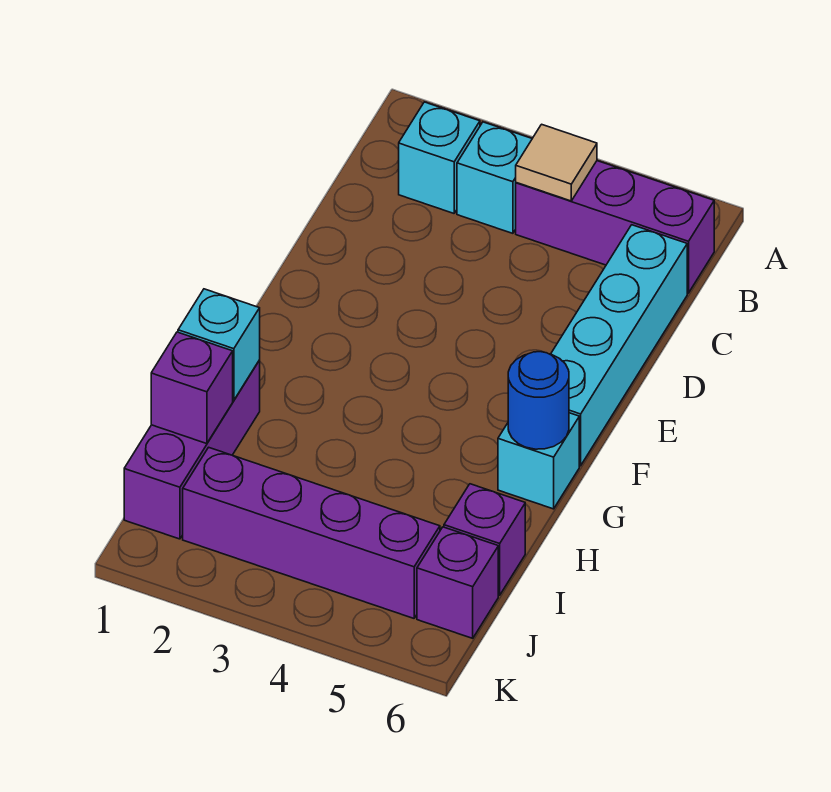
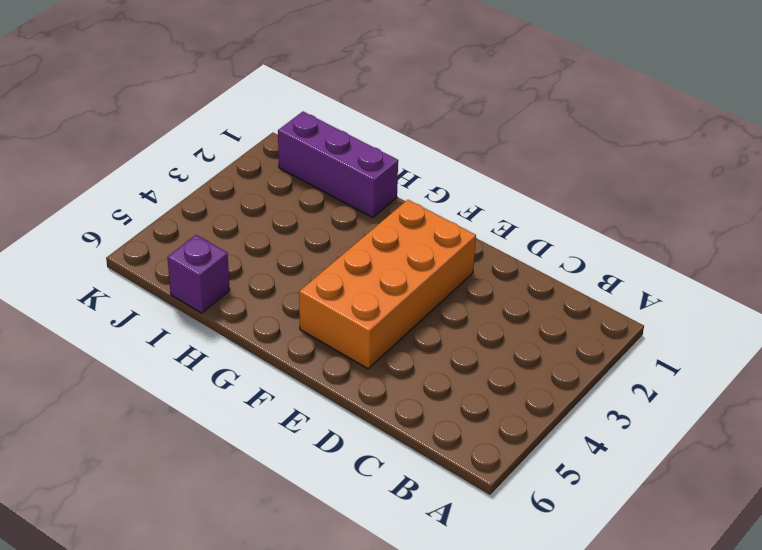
orange 2x4 brick [299,200,476,369] -> none
none -> cyan 1x1 brick [399,102,480,213]
none -> cyan 1x1 brick [457,122,532,233]
none -> purple 1x3 brick [516,161,714,293]

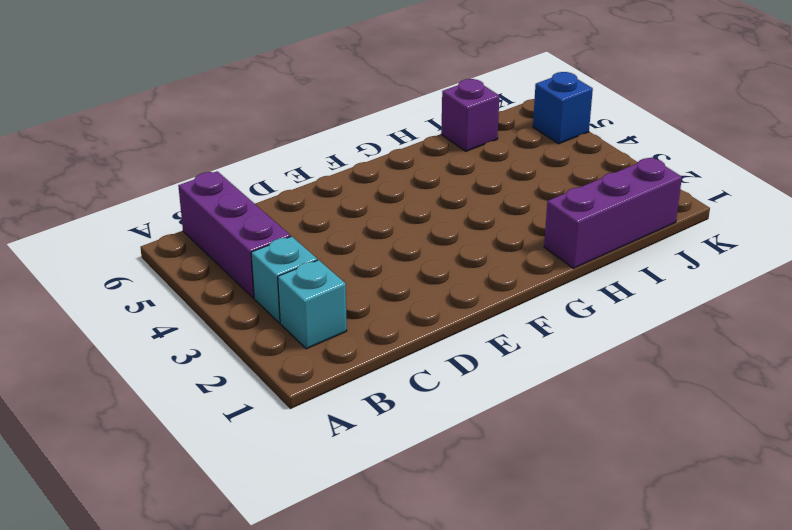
blue 1x1 brick [533,72,593,144] -> none
none -> cyan 1x4 brick [551,225,687,466]
none -> cyan 1x1 brick [498,413,579,509]
none -> purple 1x4 brick [183,447,440,618]

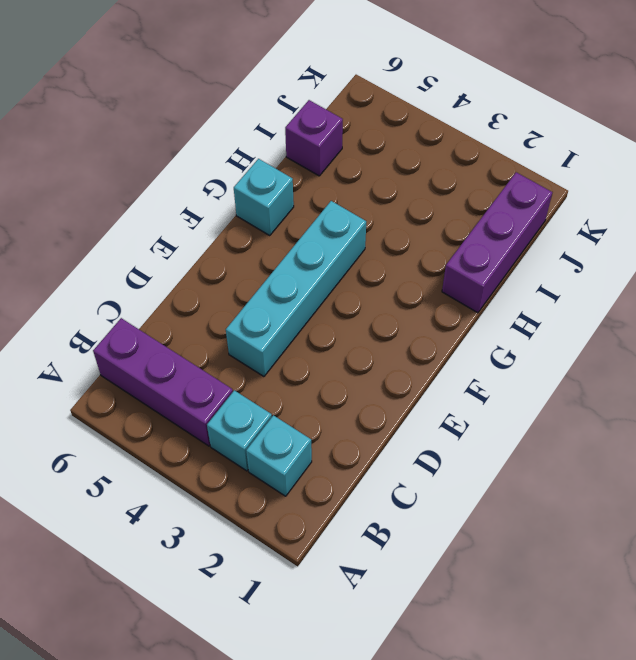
cyan 1x4 brick [226,201,366,376] -> cyan 1x4 brick moved to [551,225,687,466]
none -> purple 1x4 brick [183,447,440,618]
none -> purple 1x1 brick [417,527,498,638]
none -> tan 1x1 tile [516,124,597,201]

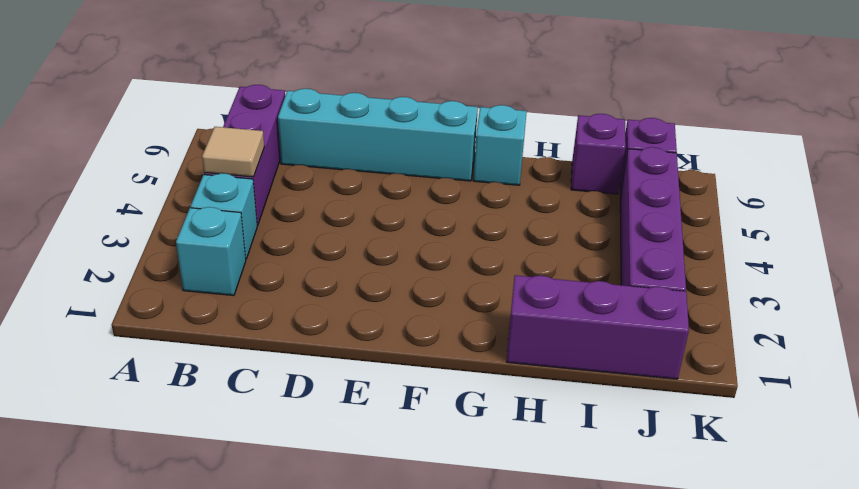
none -> blue 1x1 round brick [508,352,569,449]
none -> cyan 1x1 brick [178,289,260,400]
none -> purple 1x1 brick [151,332,233,444]

